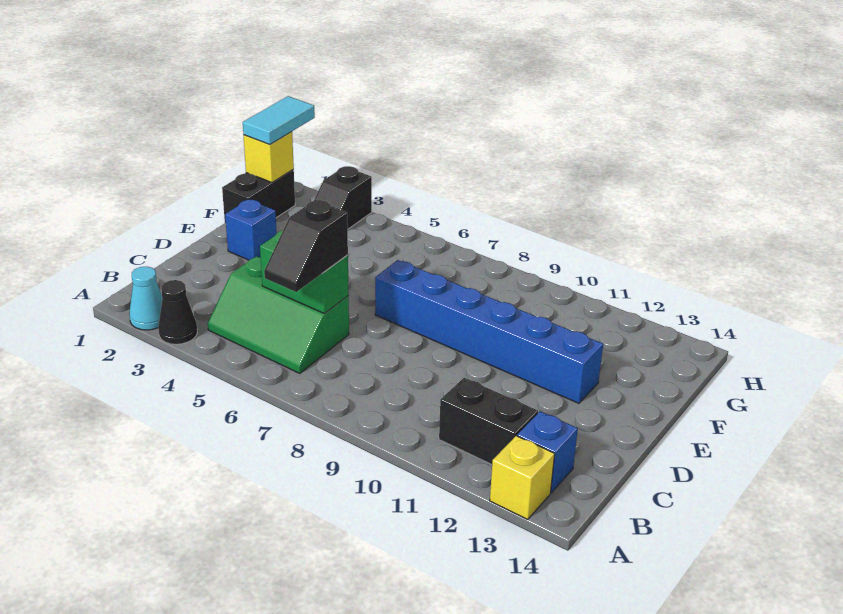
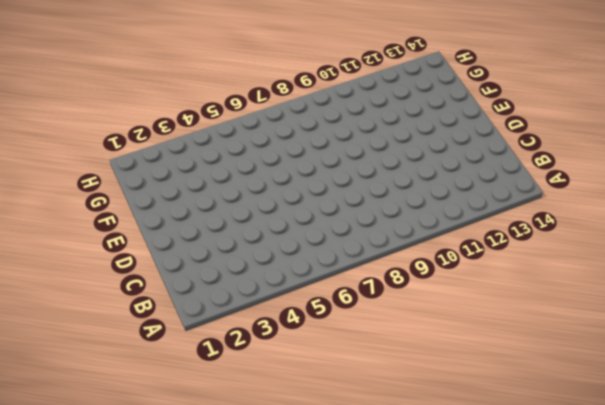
none -> cyan 1x1 cone [129,267,163,330]
none -> black 1x1 cone [158,280,197,344]
none -> yellow 1x1 brick [490,436,555,519]

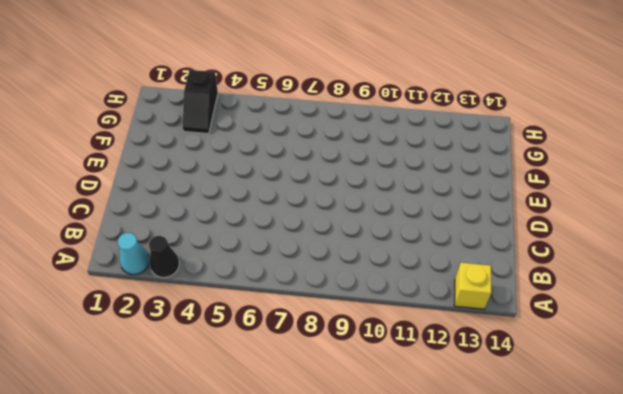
none -> green 2x3 slope [208,256,349,373]
none -> black 1x2 brick [439,378,538,465]
none -> blue 1x1 brick [517,411,578,493]

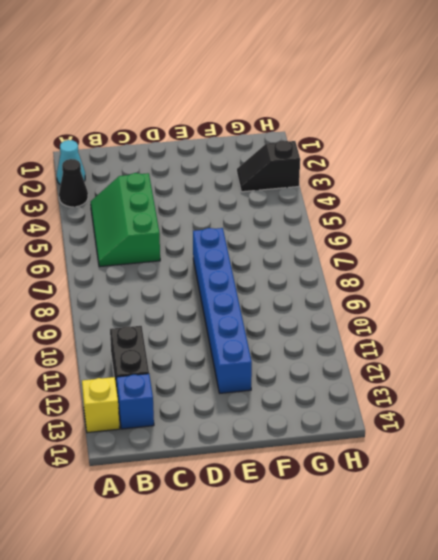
none -> blue 1x1 brick [225,199,277,260]
none -> black 1x2 brick [222,170,295,224]
none -> green 1x2 brick [260,230,349,314]

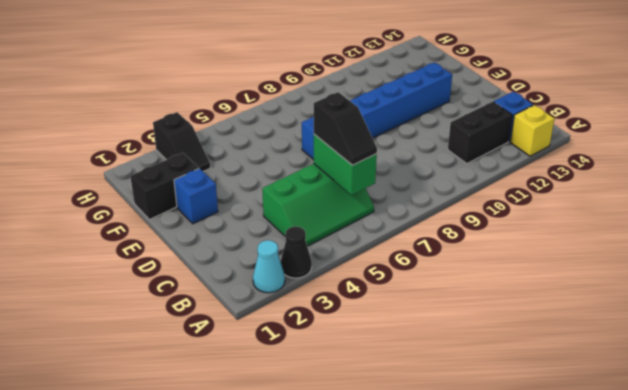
green 1x2 brick [314,134,377,195] -> green 1x2 brick turned to [260,230,349,314]
black 1x2 brick [130,153,199,219] -> black 1x2 brick turned to [222,170,295,224]
none -> yellow 1x1 brick [243,132,294,183]
none -> cyan 1x2 tile [243,96,315,145]

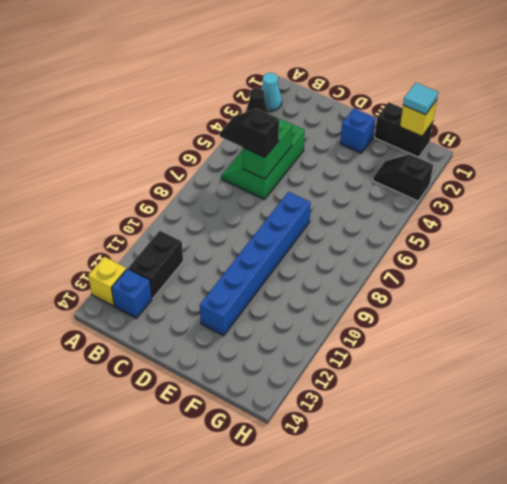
cyan 1x1 tile [403,83,438,115] -> cyan 1x2 tile [243,96,315,145]

